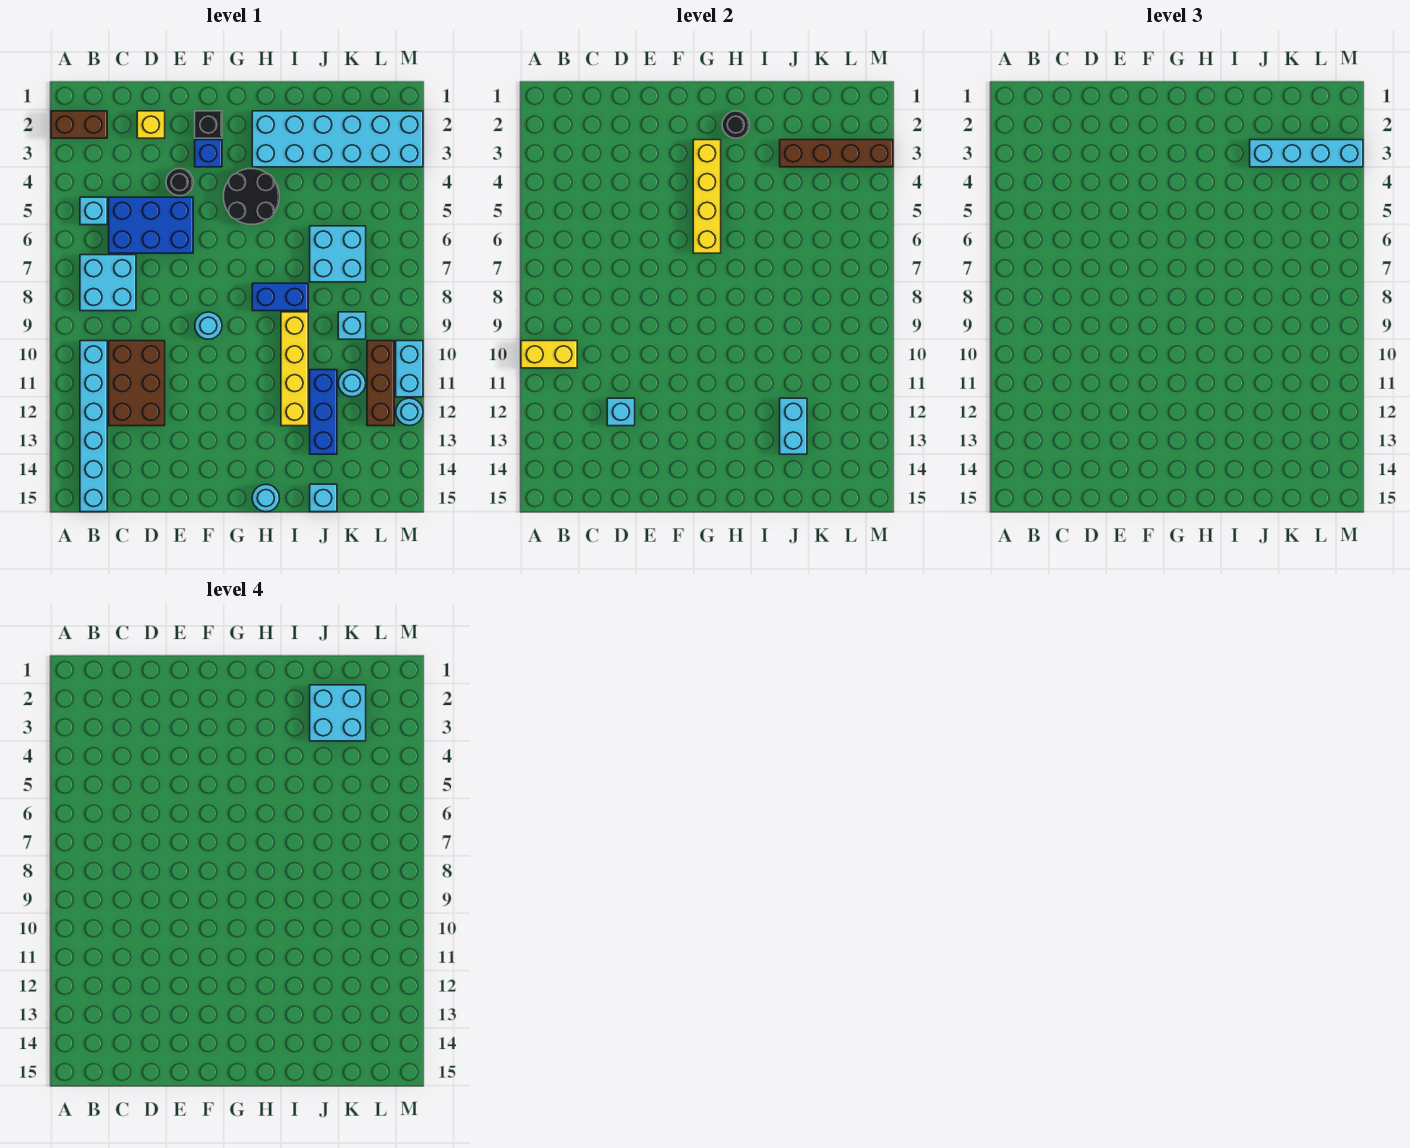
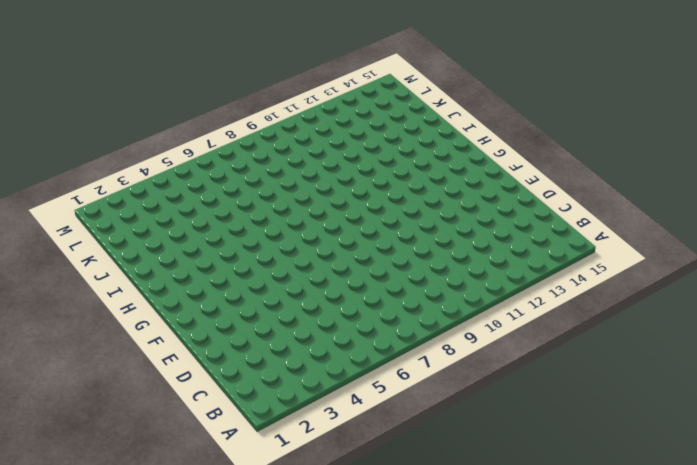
none -> brown 1x2 brick [51,111,107,138]
none -> cyan 1x1 brick [80,197,107,225]
none -> cyan 2x2 brick [80,255,136,311]
none -> cyan 1x6 brick [80,341,107,512]

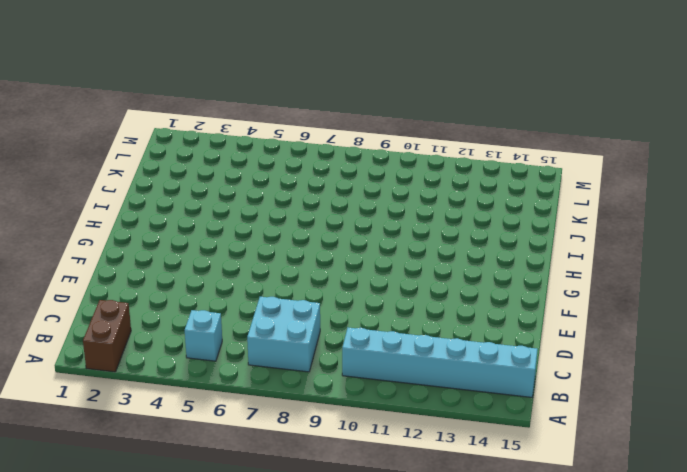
none -> blue 2x3 brick [109,197,193,253]
none -> brown 2x3 brick [109,341,165,426]
none -> yellow 1x1 brick [137,111,165,138]
none -> black 1x1 round brick [166,169,193,196]

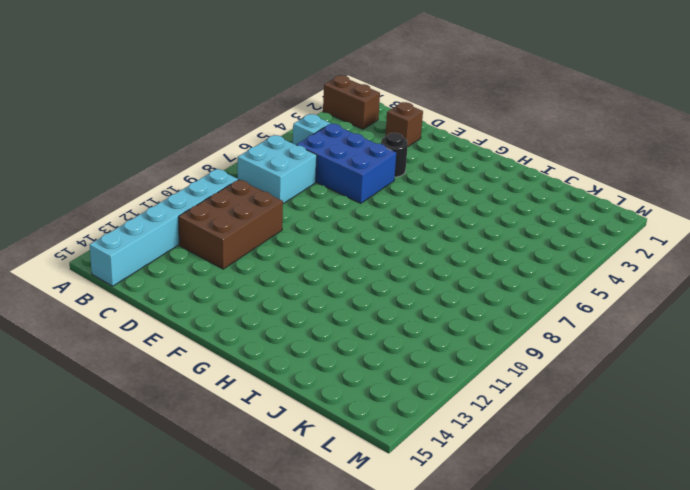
brown 1x1 brick [385,102,423,146] -> yellow 1x1 brick [137,111,165,138]
none -> black 1x1 brick [195,111,222,138]
none -> blue 1x1 brick [195,140,222,167]
none -> cyan 1x1 round brick [195,312,222,339]
none -> black 2x2 round brick [224,169,280,225]

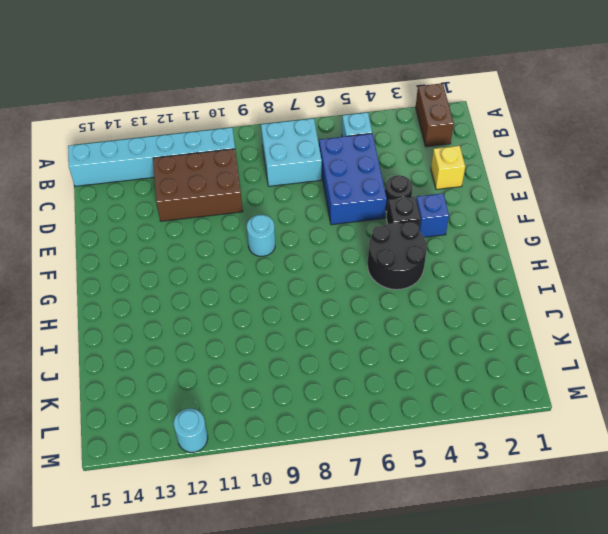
black 1x1 brick [387,197,420,228] -> black 1x1 brick moved to [195,111,222,138]
none -> cyan 2x6 brick [252,111,423,167]
none -> blue 1x2 brick [252,283,308,311]
none -> cyan 1x1 round brick [252,484,279,512]
none -> yellow 1x4 brick [281,312,308,426]

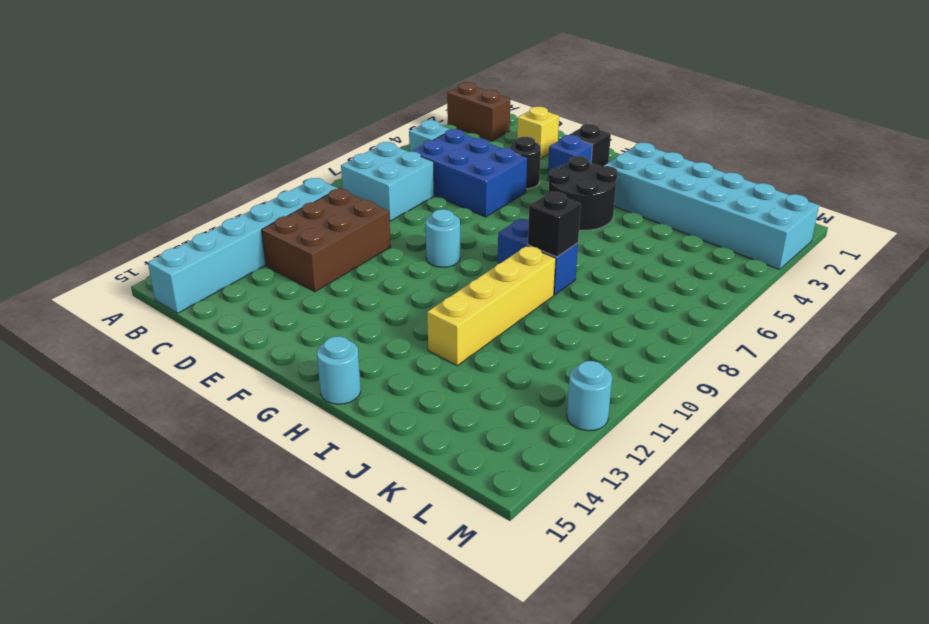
black 1x1 brick [528,192,581,257] -> none
none -> cyan 2x2 brick [310,226,366,282]
none -> blue 1x3 brick [310,370,337,454]
none -> cyan 1x1 brick [310,484,337,512]
none -> cyan 1x1 brick [338,312,366,339]

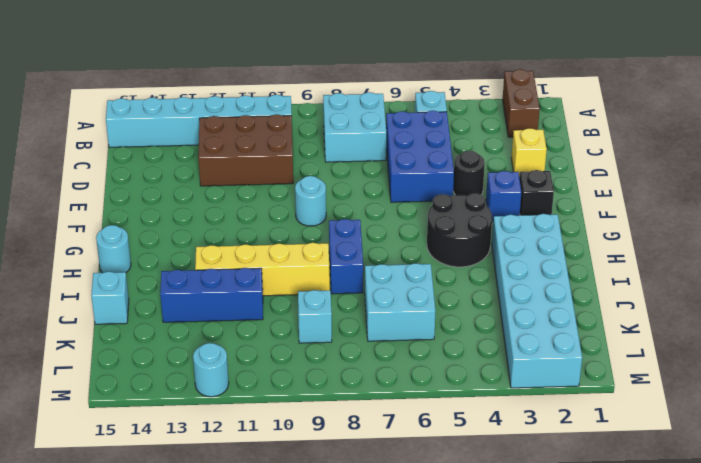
none -> cyan 1x1 round brick [338,370,366,397]
none -> brown 1x3 brick [367,341,394,426]
none -> cyan 1x2 brick [396,341,423,397]
none -> yellow 1x2 brick [521,341,577,368]

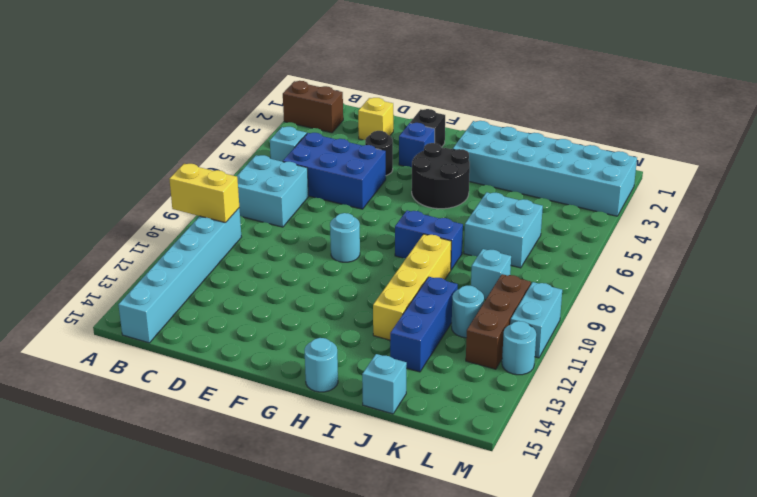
none -> brown 2x3 brick [109,341,165,426]
none -> cyan 1x1 brick [607,398,635,426]
none -> yellow 1x4 brick [693,140,721,253]
none -> black 1x1 round brick [722,111,750,138]

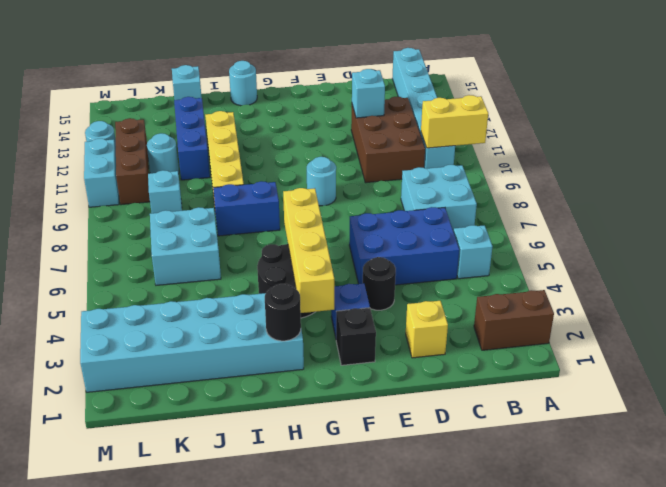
none -> brown 1x4 brick [780,140,893,167]
none -> cyan 1x2 brick [780,398,807,454]
none -> cyan 1x4 brick [1250,140,1363,167]
none -> cyan 2x2 brick [310,685,366,741]

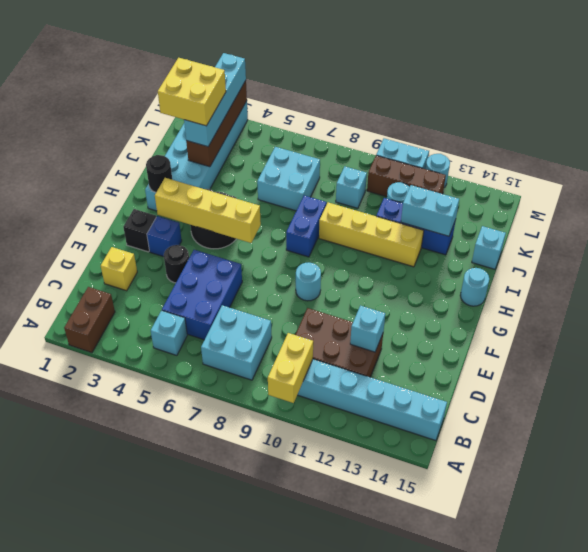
yellow 2x2 brick [158,58,226,126] -> cyan 2x2 brick [310,685,366,741]

